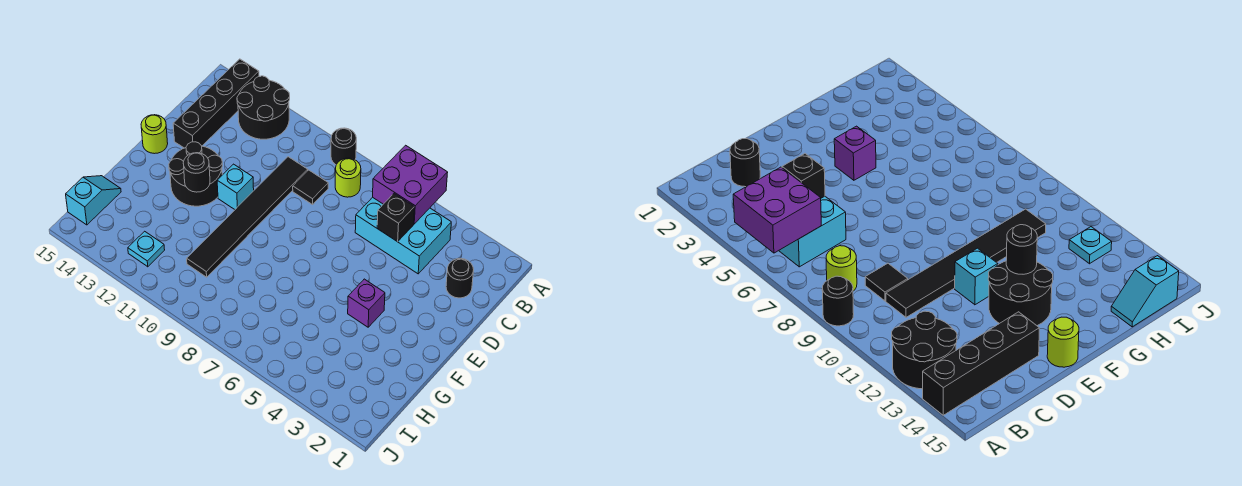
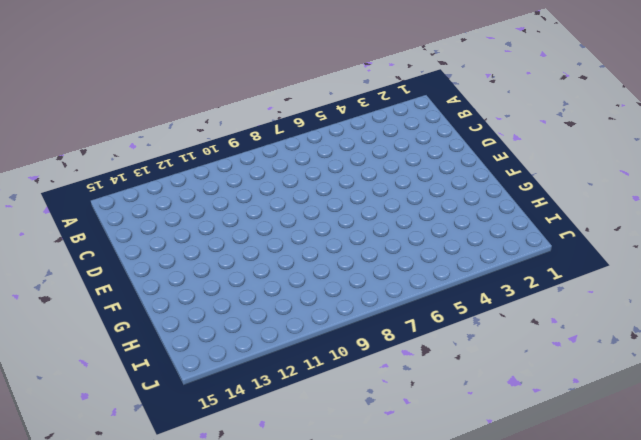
none -> black 1x1 round brick [331,128,356,165]
none -> black 2x2 round brick [237,76,290,139]
none -> black 1x4 brick [173,59,259,148]

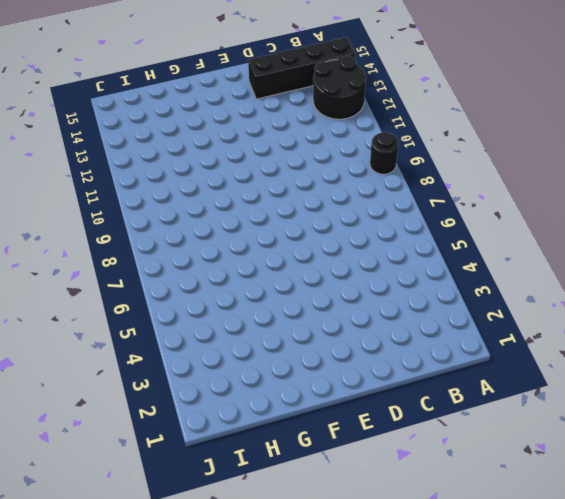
none -> cyan 2x3 brick [355,197,451,274]
none -> lime 1x1 round brick [335,158,361,197]
none -> black 1x1 round brick [446,259,474,298]

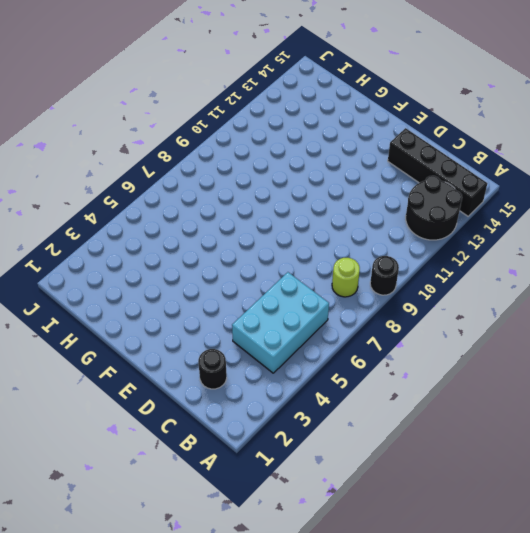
none -> black 1x1 tile [293,170,328,205]
none -> black 1x6 tile [187,157,308,277]
none -> cyan 1x1 brick [217,164,254,209]

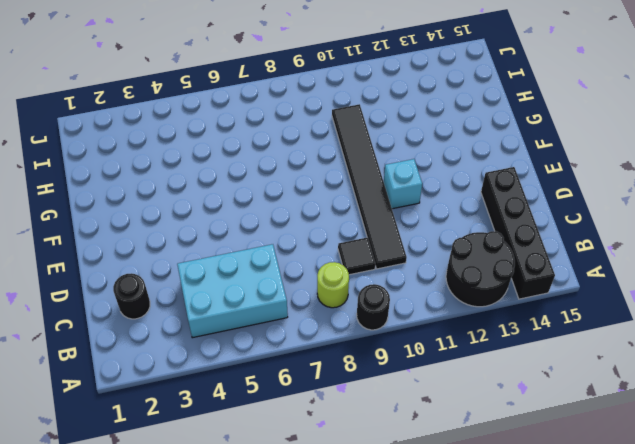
none -> black 2x2 round brick [169,142,222,206]
none -> lime 1x1 round brick [141,115,168,154]
none -> purple 1x1 brick [348,279,385,327]

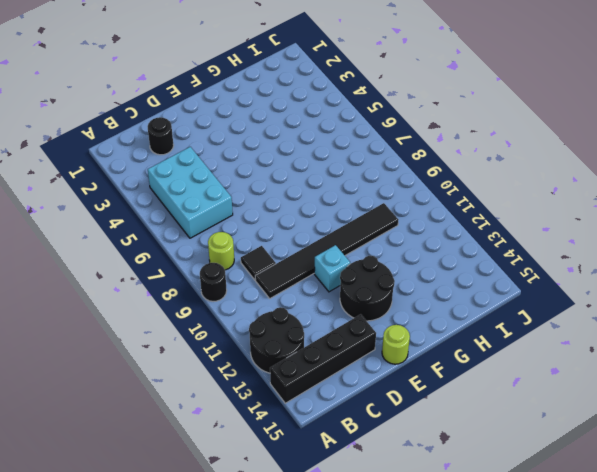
none -> purple 1x1 brick [348,279,385,327]
none -> cyan 1x2 slope [66,176,121,225]
none -> cyan 1x1 plate [128,231,165,267]

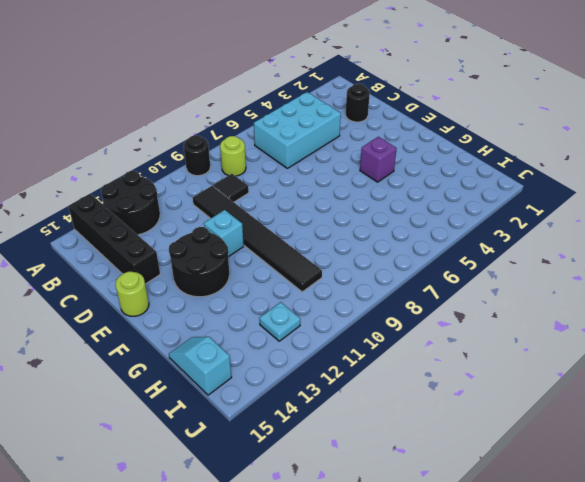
none -> purple 2x2 brick [373,145,448,224]
none -> black 1x1 brick [377,194,414,242]
none -> black 1x1 round brick [183,153,210,192]

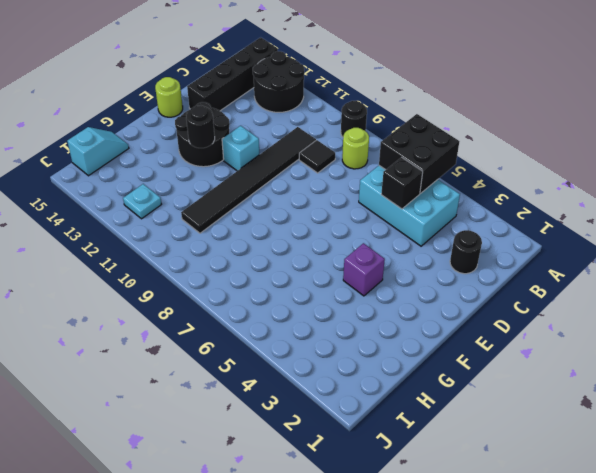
black 2x2 brick [379,114,459,193] -> purple 2x2 brick [373,145,448,224]

